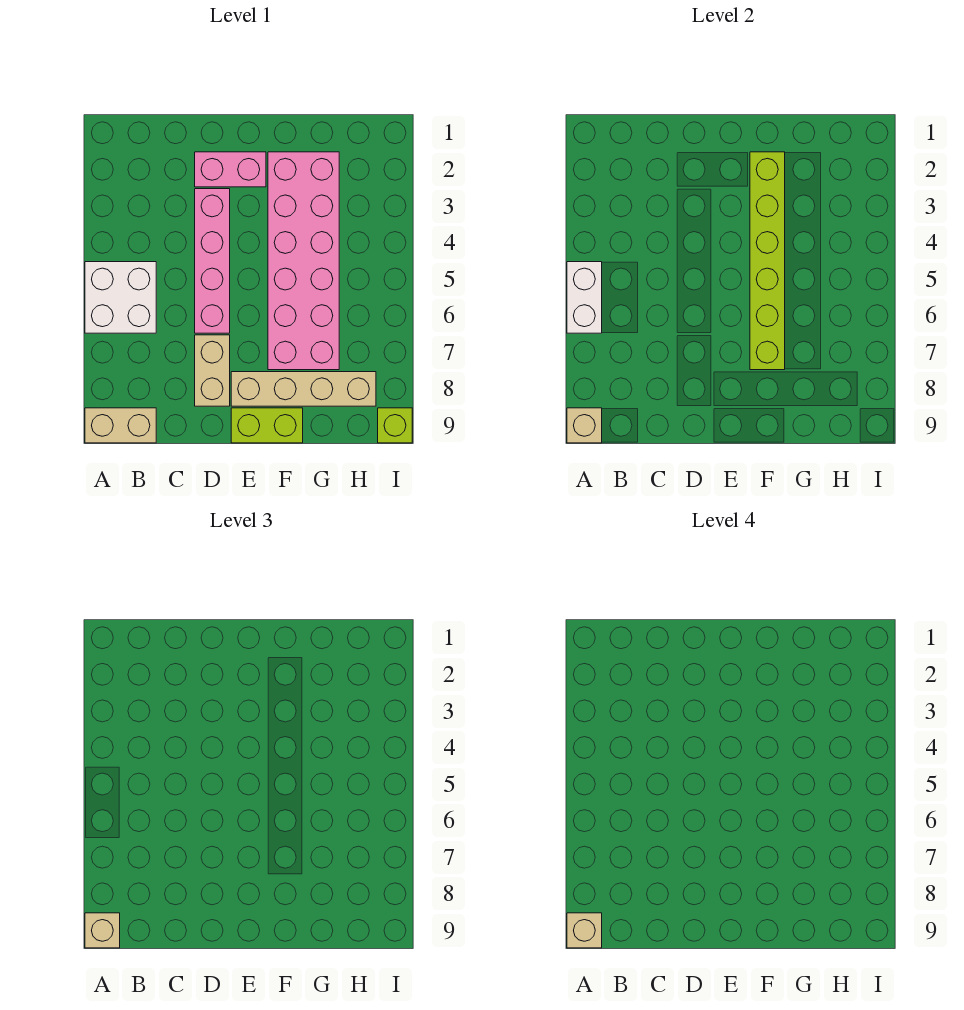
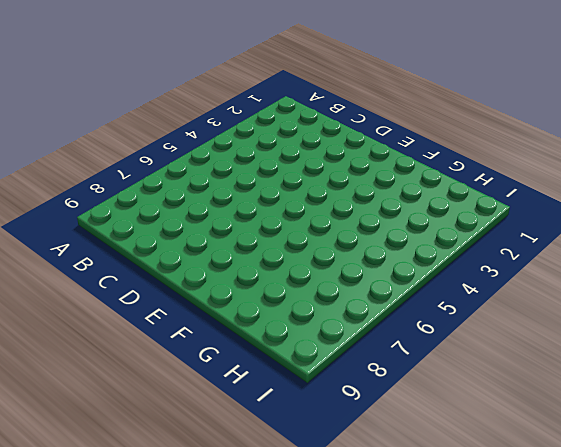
none -> white 2x2 brick [85,262,156,333]
none -> tan 1x2 brick [85,408,156,443]
none -> pink 1x2 brick [195,152,266,187]

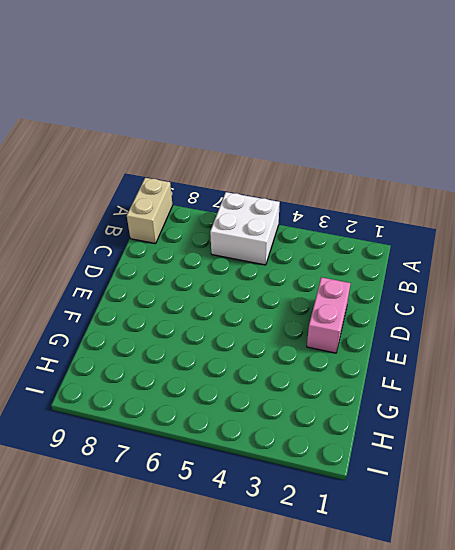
none -> pink 1x4 brick [195,189,230,333]
none -> tan 1x2 brick [195,335,230,406]
none -> tan 1x4 brick [231,372,376,406]

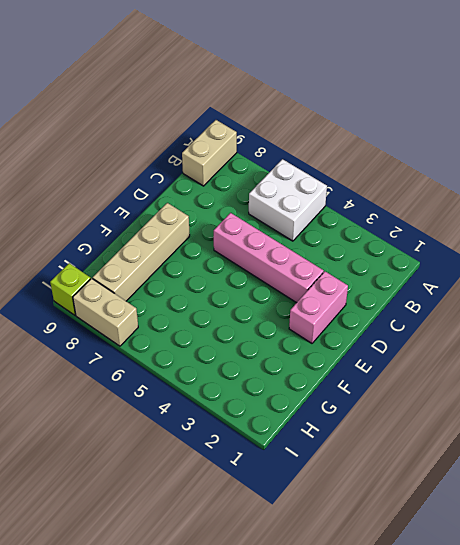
tan 1x2 brick [73,278,138,346] -> tan 1x2 brick moved to [195,335,230,406]
none -> lime 1x2 brick [231,408,303,443]
none -> pink 2x6 brick [268,152,339,370]
none -> white 1x2 brick [567,262,602,333]

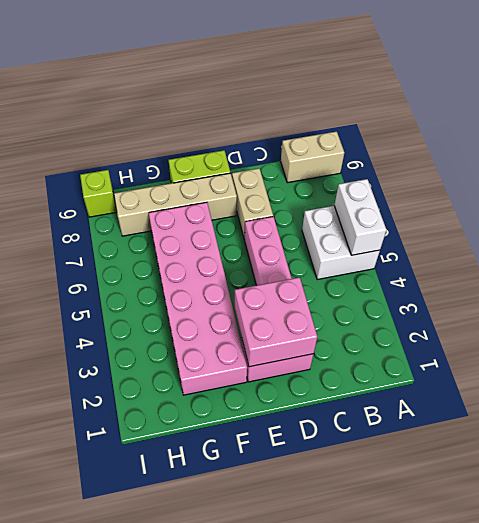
pink 2x2 brick [235,277,317,367] -> none
none -> tan 1x1 brick [567,408,602,443]
none -> lime 1x6 brick [750,152,785,370]
none -> tan 1x1 brick [85,913,120,948]

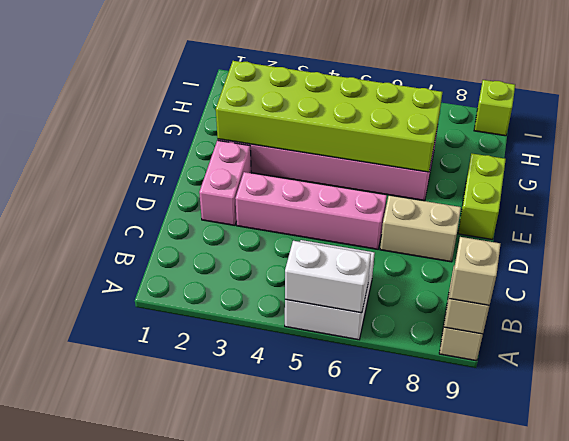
lime 2x6 brick [216,61,442,172] -> lime 1x6 brick [750,152,785,370]
none -> tan 1x4 brick [231,372,376,406]
none -> tan 1x1 brick [567,913,602,948]

